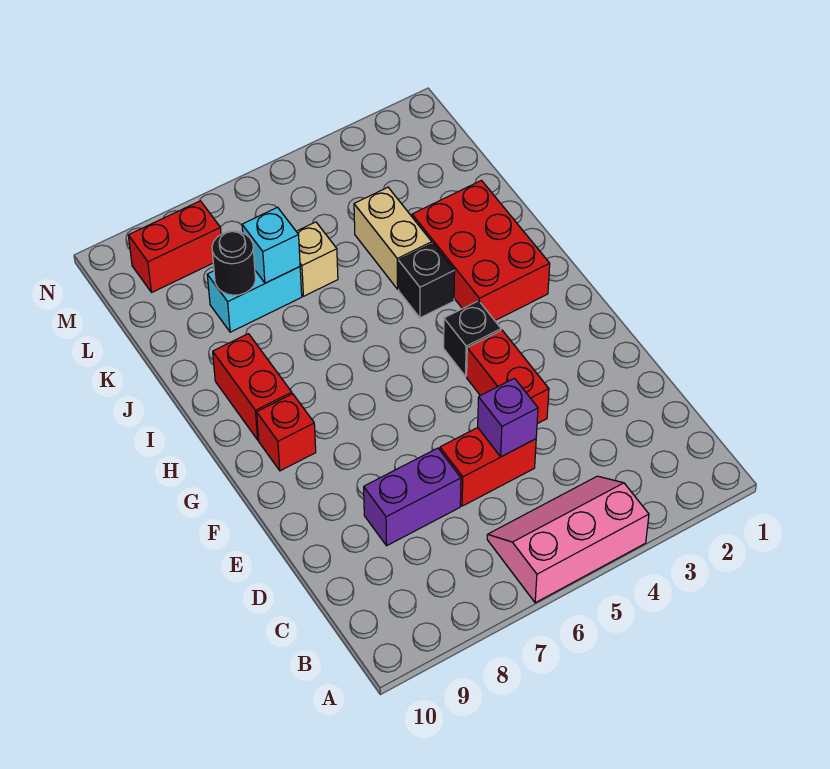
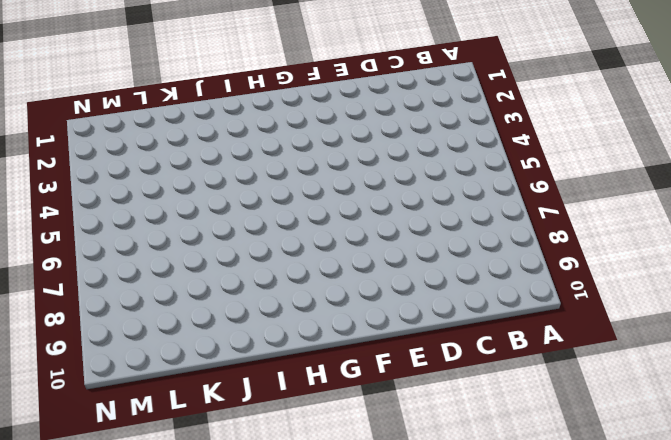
none -> pink 2x3 slope [487,476,649,603]
none -> red 1x2 brick [440,428,536,506]
none -> purple 1x2 brick [364,448,461,546]

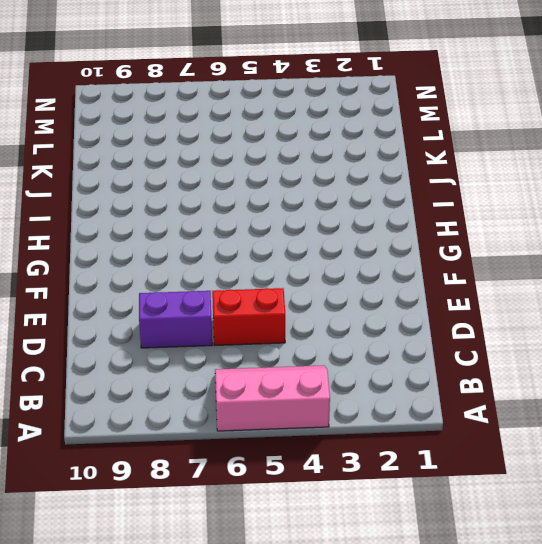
none -> red 1x2 brick [467,330,549,424]
none -> black 1x1 brick [444,301,501,376]
none -> red 1x1 brick [257,394,316,471]

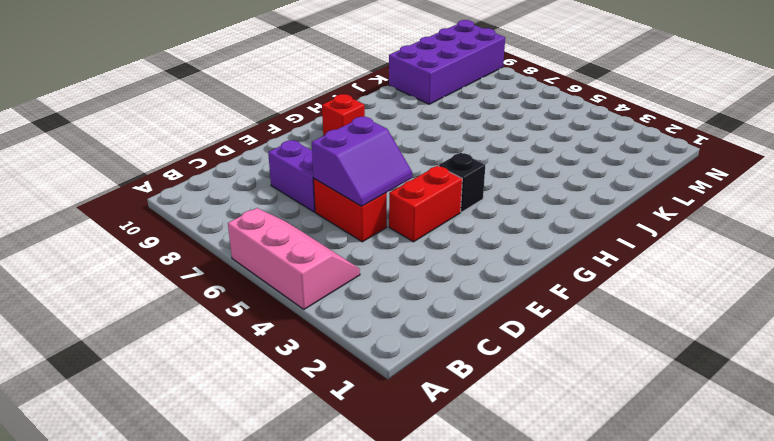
purple 2x2 slope [312,117,412,206] -> purple 1x1 brick [478,378,538,457]
purple 2x4 brick [389,20,505,104] -> red 1x2 brick [128,201,221,293]
none -> red 2x3 brick [412,180,550,320]
none -> red 1x2 brick [213,334,292,440]
none -> black 1x1 brick [398,243,455,318]

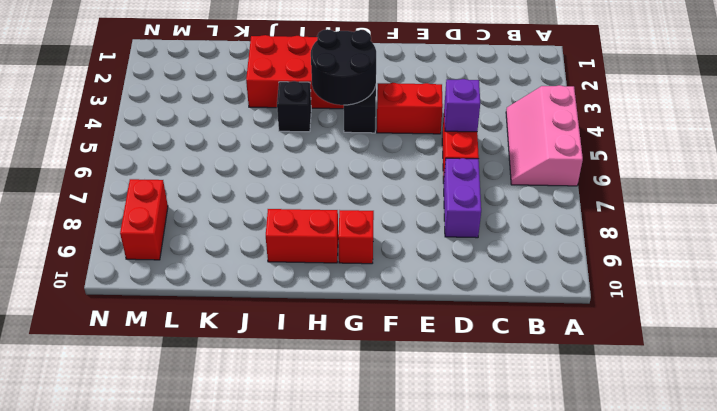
black 2x2 round brick [311,29,376,105] -> none
none -> tan 1x2 brick [354,187,432,289]
none -> tan 1x1 brick [296,222,338,296]
none -> cyan 1x2 brick [207,267,302,332]

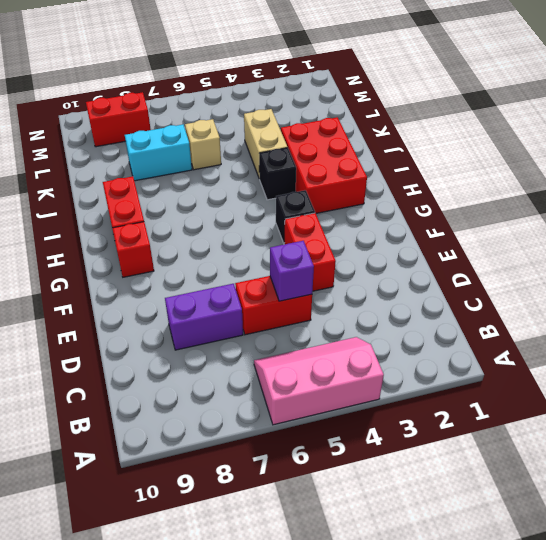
none -> cyan 1x1 brick [242,207,300,283]
none -> black 1x1 round brick [212,231,255,295]

